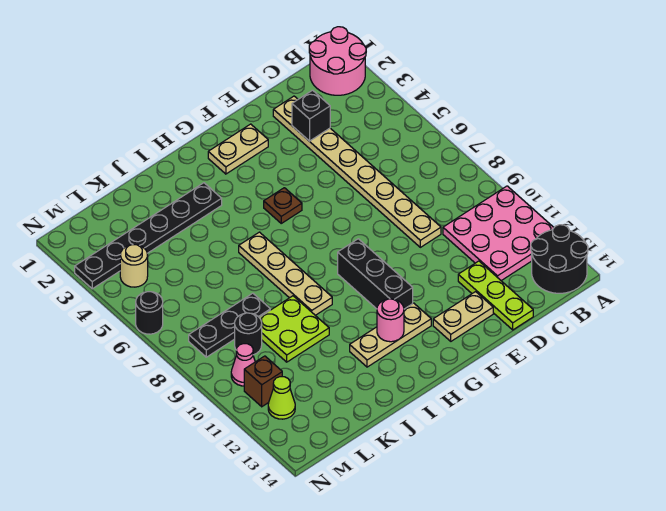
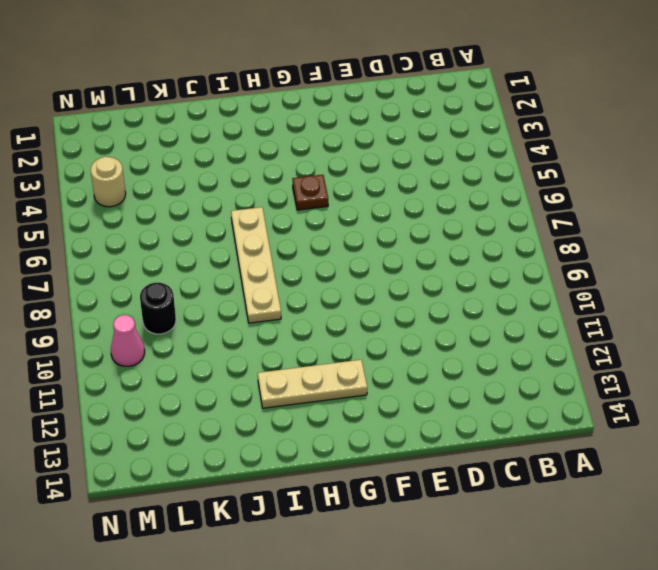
none -> pink 2x2 round brick [309,27,366,95]
none -> pink 3x3 plate [443,186,554,281]
none -> black 2x2 round brick [531,225,588,293]

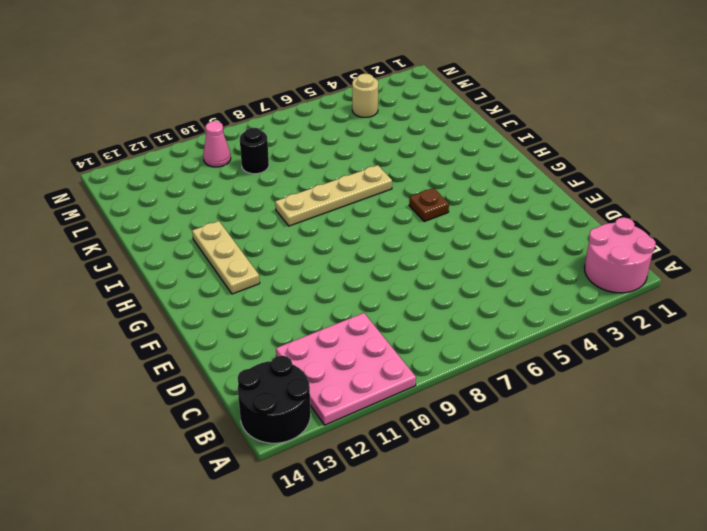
none -> tan 1x8 plate [273,96,441,247]
none -> lime 1x3 plate [458,261,533,330]
none -> tan 1x2 plate [433,292,493,341]

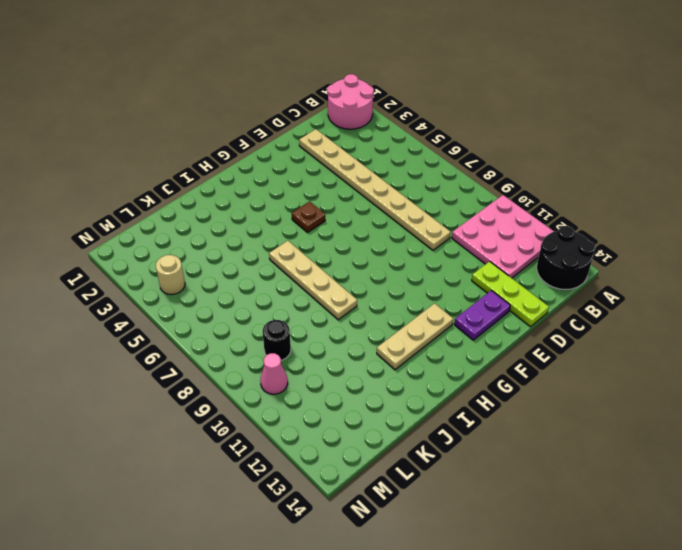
purple 1x2 plate [454,290,510,340] -> tan 1x2 plate [433,292,493,341]
none -> tan 1x2 plate [208,124,268,174]
none -> black 1x3 brick [338,239,413,309]
none -> black 1x6 plate [75,183,222,289]

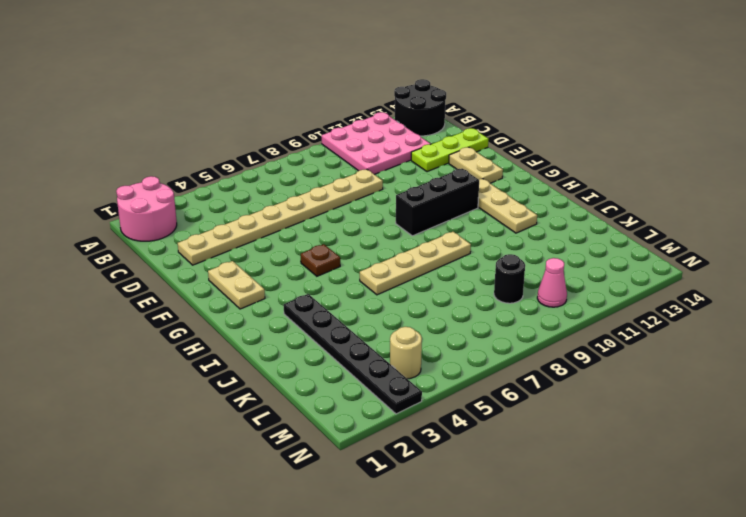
none -> lime 2x2 plate [259,296,329,362]
none -> black 1x3 plate [189,293,270,357]
none -> brown 1x1 brick [244,356,282,407]

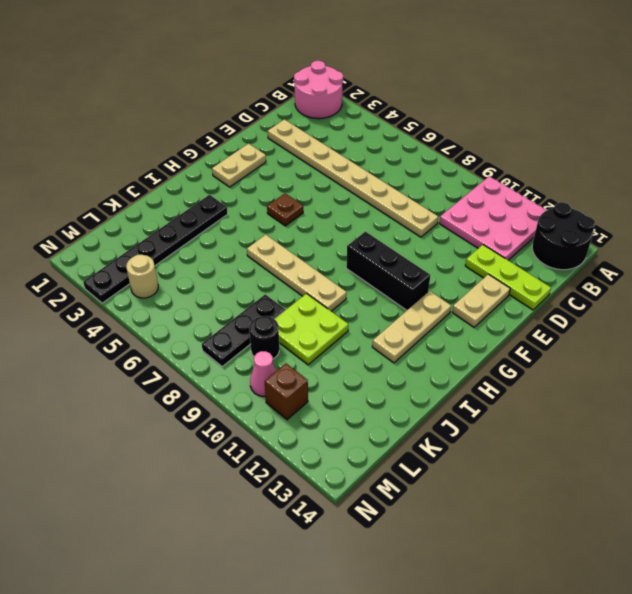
none -> lime 1x1 cone [268,377,295,419]
none -> black 1x1 round brick [136,292,163,334]
none -> black 1x1 brick [292,90,330,141]

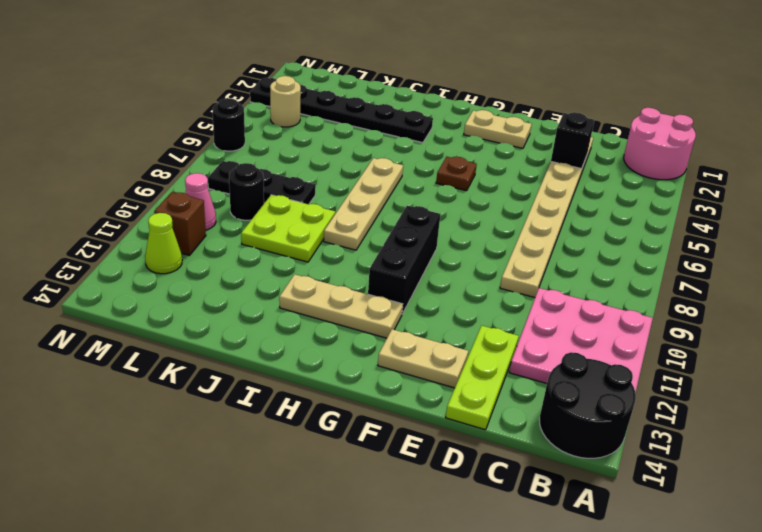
none -> pink 1x1 round brick [377,299,404,342]

